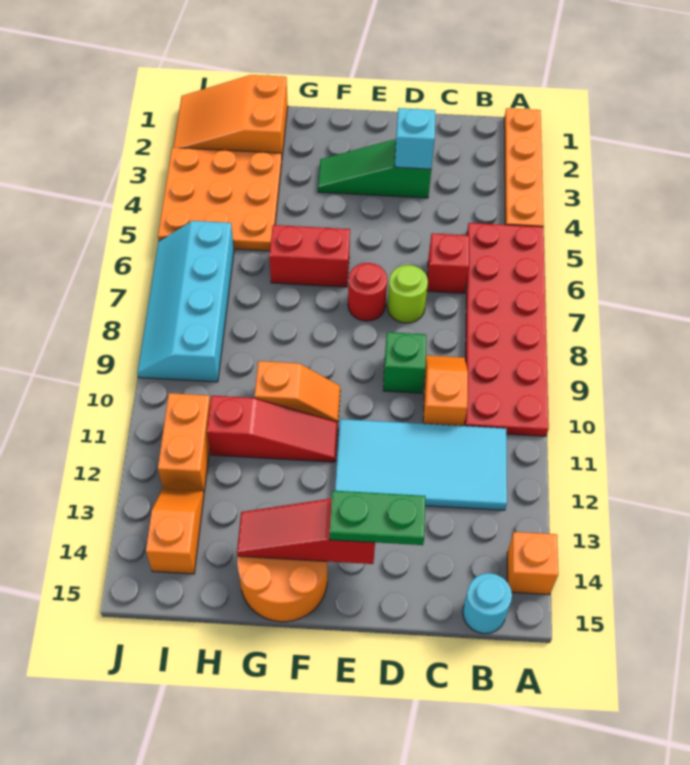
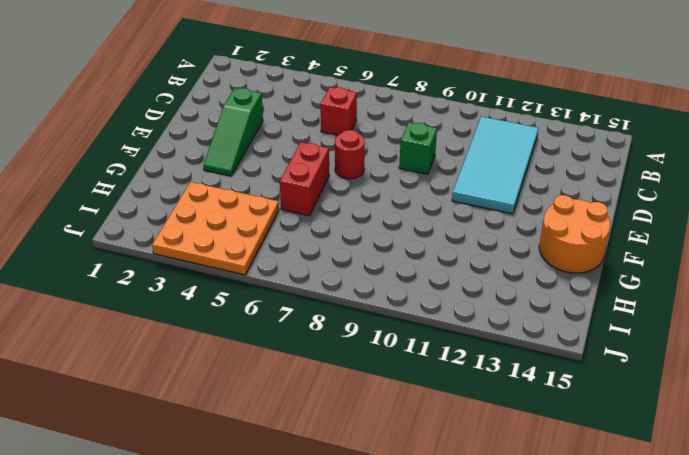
none -> orange 1x4 plate [504,108,544,227]
none -> red 2x6 plate [465,223,549,436]
none -> orange 1x1 brick [507,532,558,595]

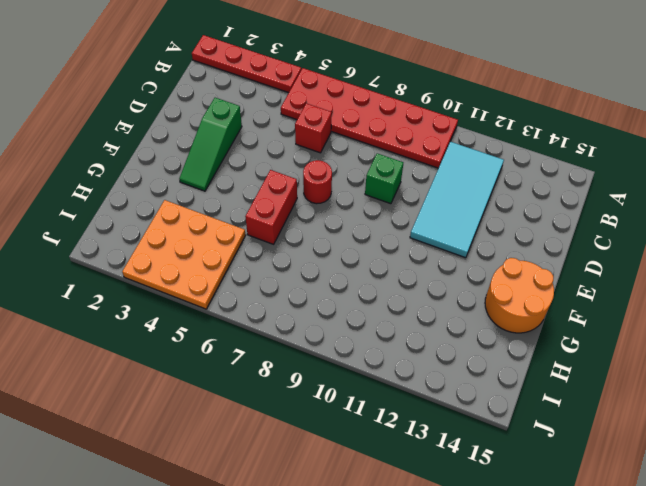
red 1x4 plate [192,35,301,93] -> orange 1x4 plate [504,108,544,227]
none -> orange 1x1 brick [507,532,558,595]
none -> cyan 1x1 round brick [463,573,512,634]
none -> orange 1x2 slope [423,355,468,426]

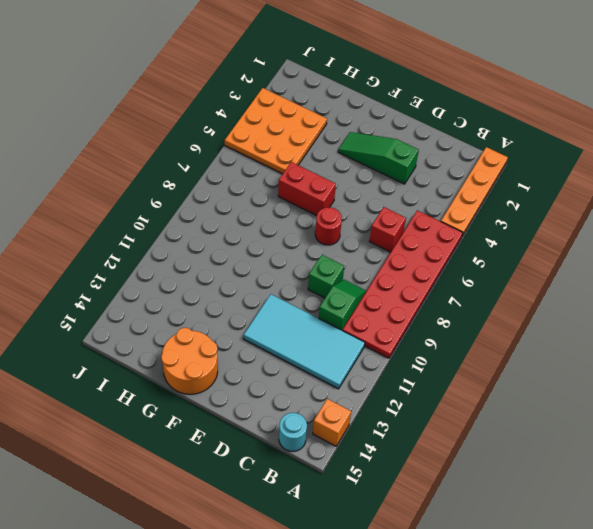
green 1x2 slope [319,280,366,331] -> orange 1x2 slope [423,355,468,426]
none -> lime 1x1 round brick [387,265,428,323]
none -> orange 1x2 slope [255,361,340,422]
none -> red 1x3 slope [207,396,338,462]

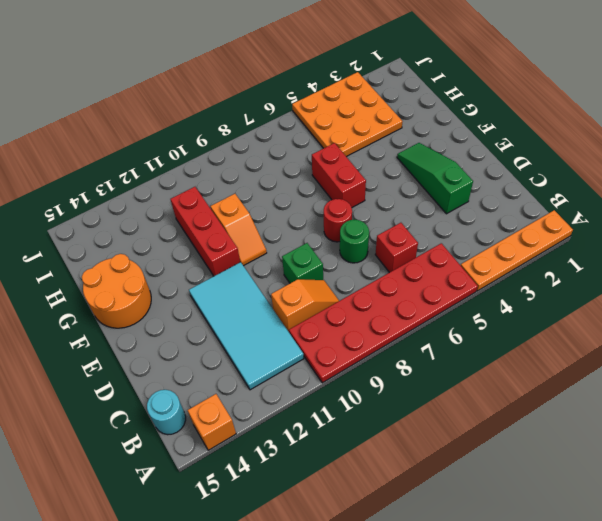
green 1x1 round brick [340,220,369,263] -> lime 1x1 round brick [387,265,428,323]
red 1x3 brick [171,187,240,276] -> red 1x3 slope [207,396,338,462]
none -> orange 2x3 slope [173,75,288,156]
none -> cyan 2x4 slope [137,221,234,382]
none -> orange 1x2 brick [158,393,211,492]

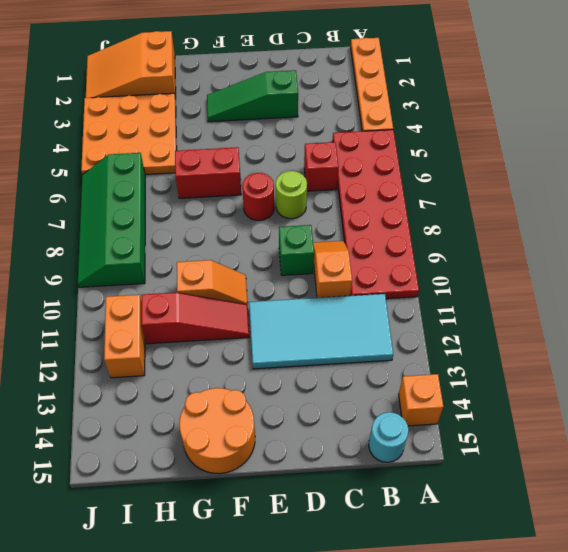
green 2x4 slope [78,153,145,287] -> cyan 2x4 slope [137,221,234,382]
none -> orange 1x2 slope [146,489,204,574]
none -> cyan 1x1 brick [395,108,436,169]
none -> red 1x3 slope [237,499,375,564]

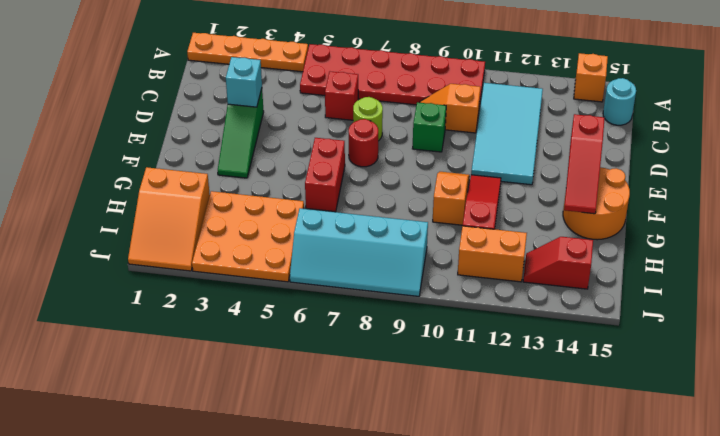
red 1x2 slope [523,237,593,289] -> orange 1x2 slope [146,489,204,574]
none -> green 1x2 plate [330,491,425,545]

